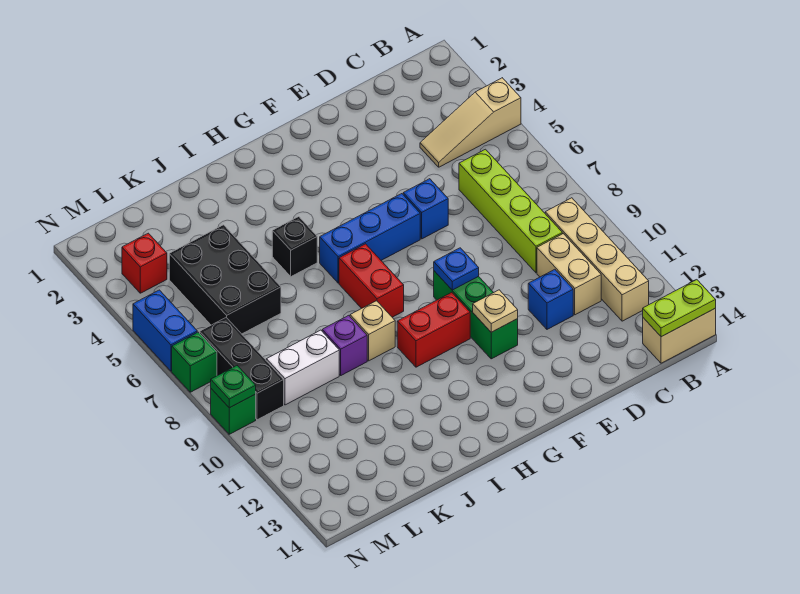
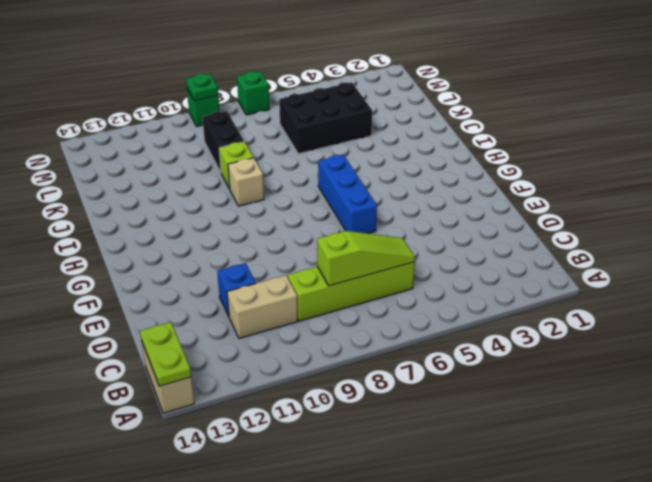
lime 1x3 slope [317,231,415,286] -> none
lime 1x1 brick [219,142,253,189] -> purple 1x1 brick [322,315,367,375]
black 1x2 brick [203,111,244,172] -> white 1x2 brick [266,330,339,405]
none -> tan 1x3 slope [420,78,521,167]
none -> tan 1x4 brick [545,198,649,321]
none -> blue 1x1 brick [403,179,448,239]

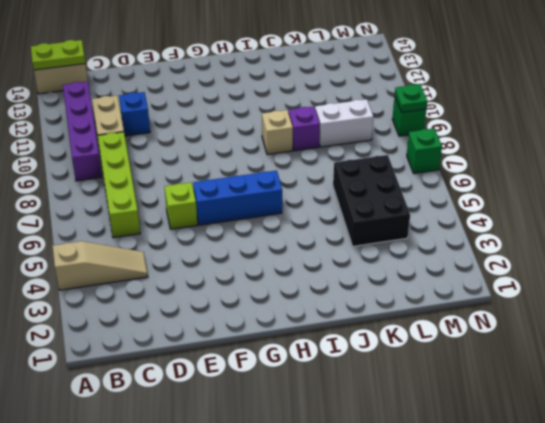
purple 1x4 brick [63,82,102,181] -> tan 1x4 brick [545,198,649,321]
lime 1x1 brick [165,182,197,229] -> blue 1x1 brick [403,179,448,239]
none -> green 1x3 brick [434,271,518,359]
none -> red 1x2 brick [397,292,470,367]
none -> red 1x2 brick [339,244,404,317]

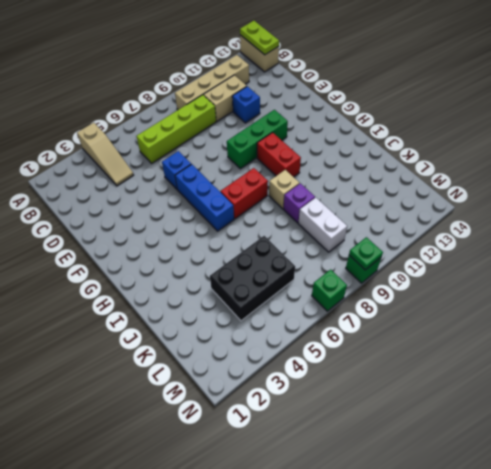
none -> black 1x1 brick [272,217,317,277]
none -> red 1x1 brick [122,233,167,293]
none -> black 1x3 brick [200,318,284,420]

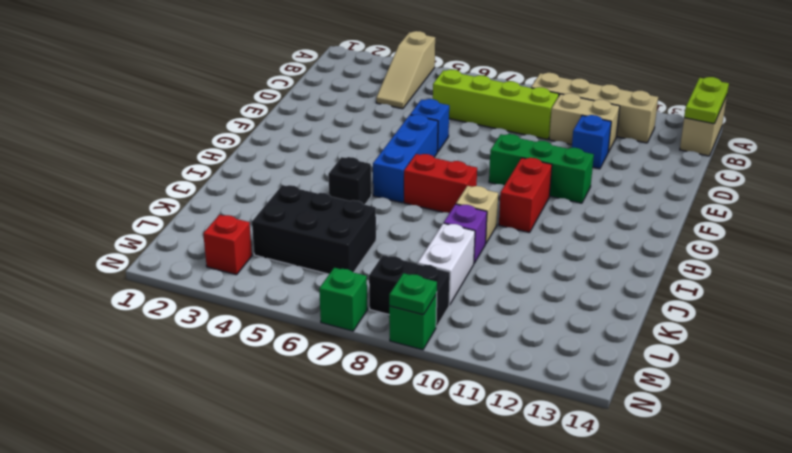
black 1x2 brick [369,255,450,327] -> black 1x3 brick [200,318,284,420]
none -> blue 1x2 brick [133,290,197,371]
none -> blue 1x1 plate [434,248,479,290]
none -> tan 1x1 plate [473,290,518,332]

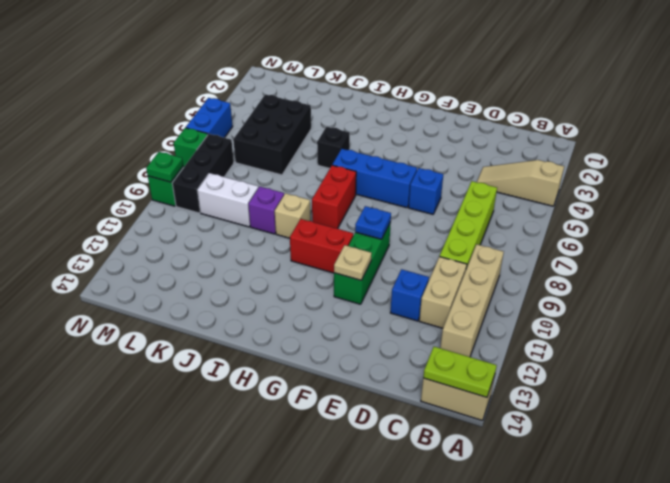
none -> red 1x1 brick [122,233,167,293]

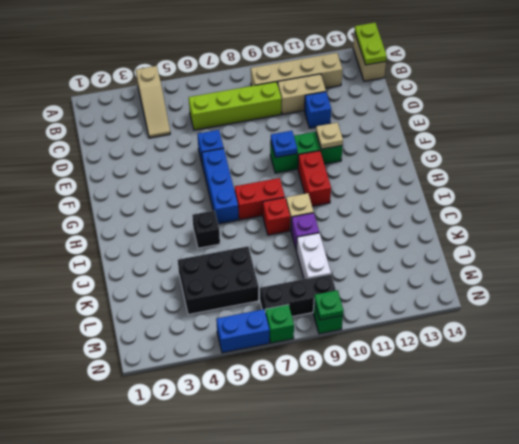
red 1x1 brick [263,197,290,235] -> red 1x1 brick moved to [122,233,167,293]

